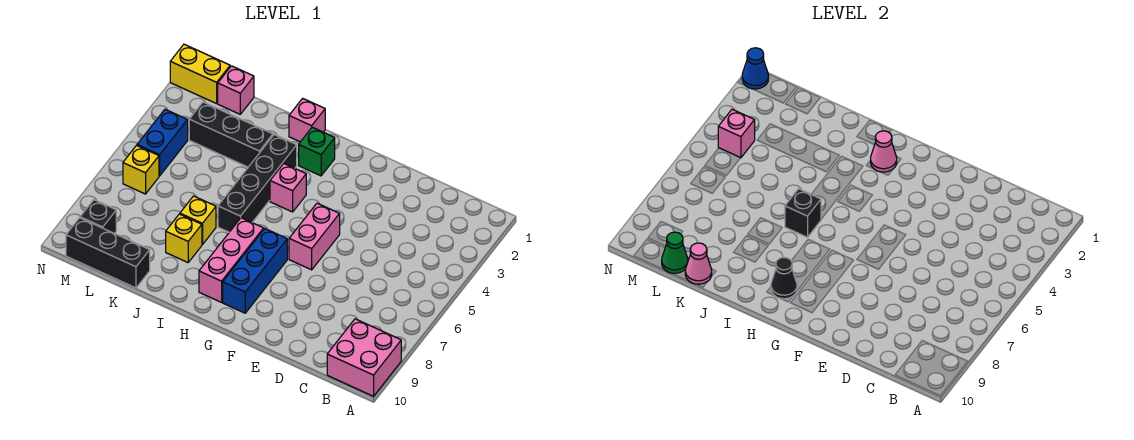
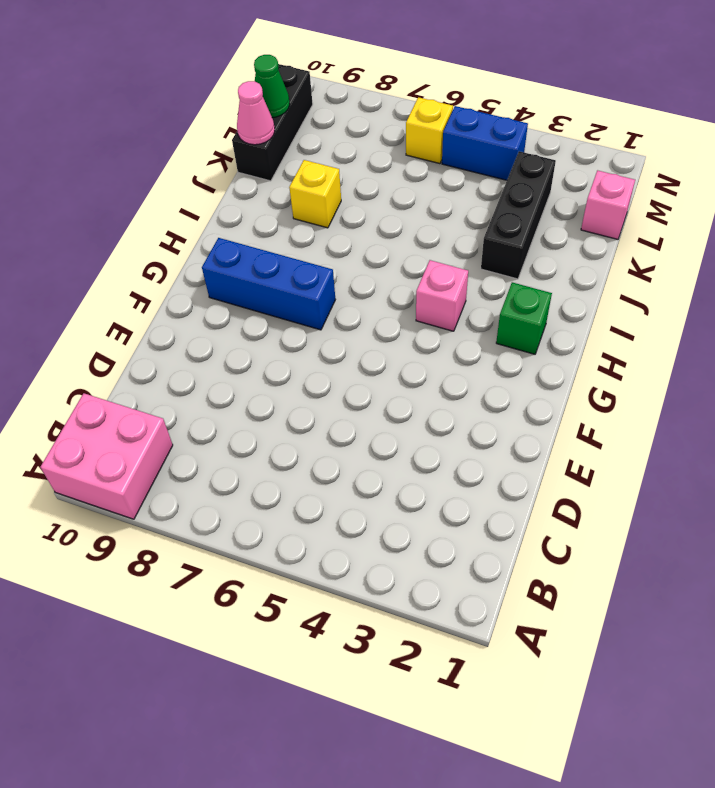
none -> pink 1x2 brick [289,203,340,270]
none -> pink 1x3 brick [199,218,264,302]
none -> pink 1x1 brick [289,98,325,142]

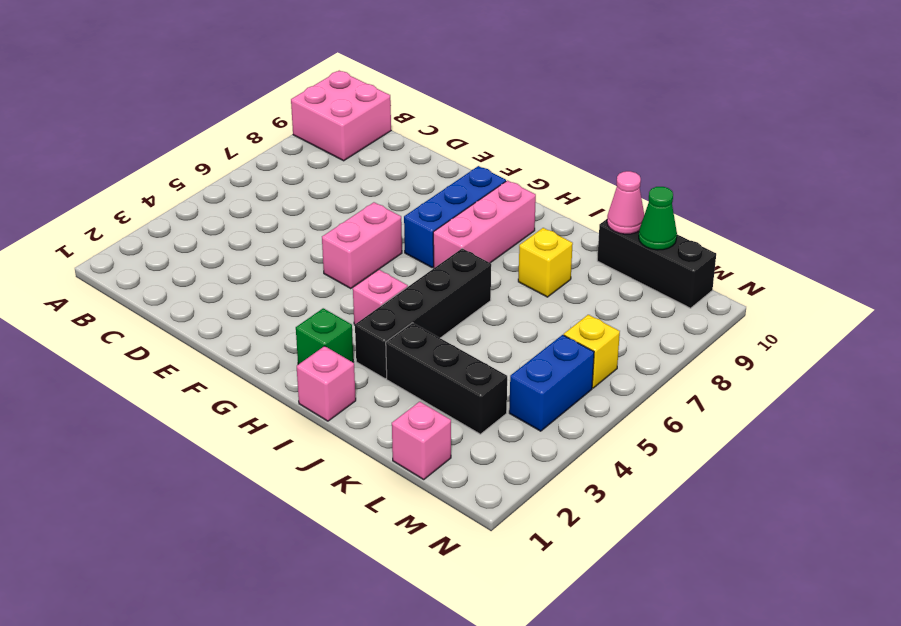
none -> yellow 1x1 brick [180,196,216,245]
none -> yellow 1x2 brick [170,44,230,104]
none -> black 1x1 brick [80,200,116,233]

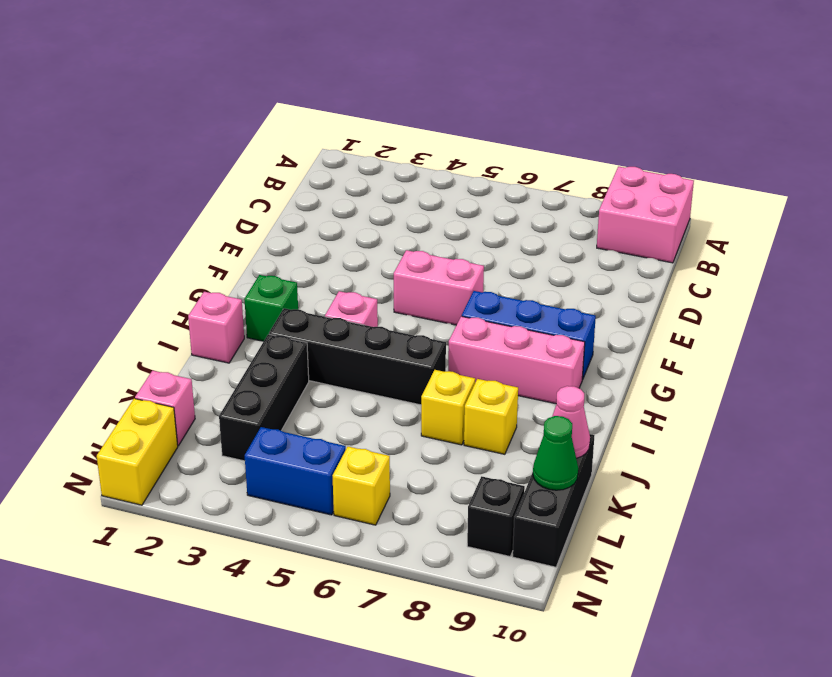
none -> pink 1x1 cone [871,131,897,172]
none -> black 1x1 cone [771,257,797,299]
none -> black 1x1 brick [785,189,821,237]

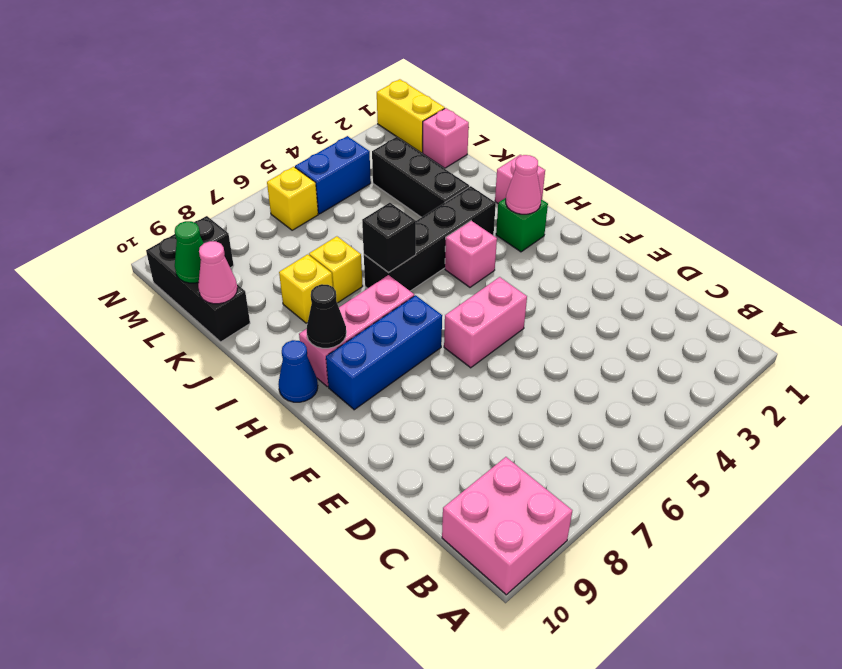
blue 1x1 cone [278,340,318,402] -> blue 1x1 cone moved to [742,48,769,89]
none -> pink 1x1 brick [718,109,755,158]

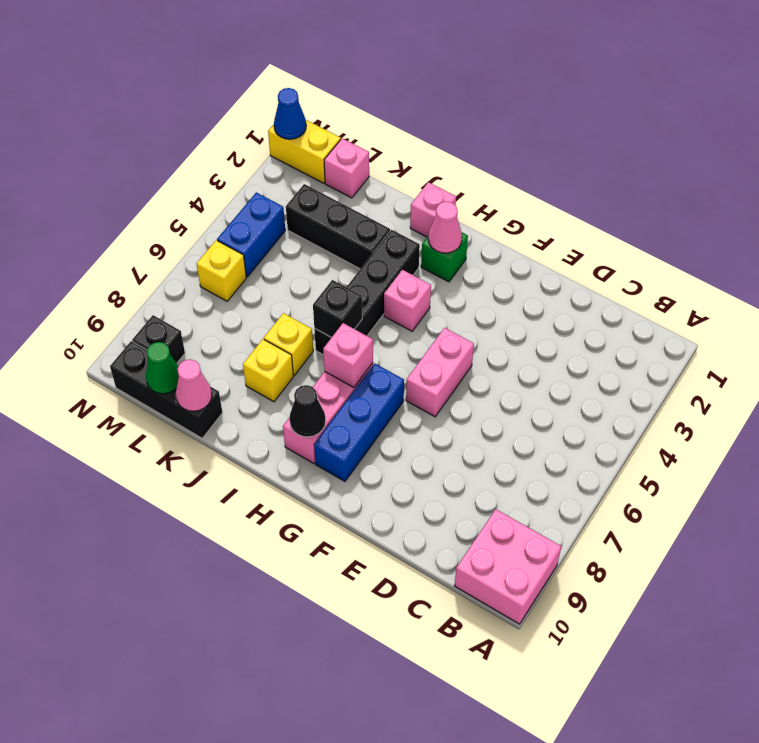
pink 1x1 brick [323,323,373,387] -> pink 1x1 brick moved to [718,109,755,158]

